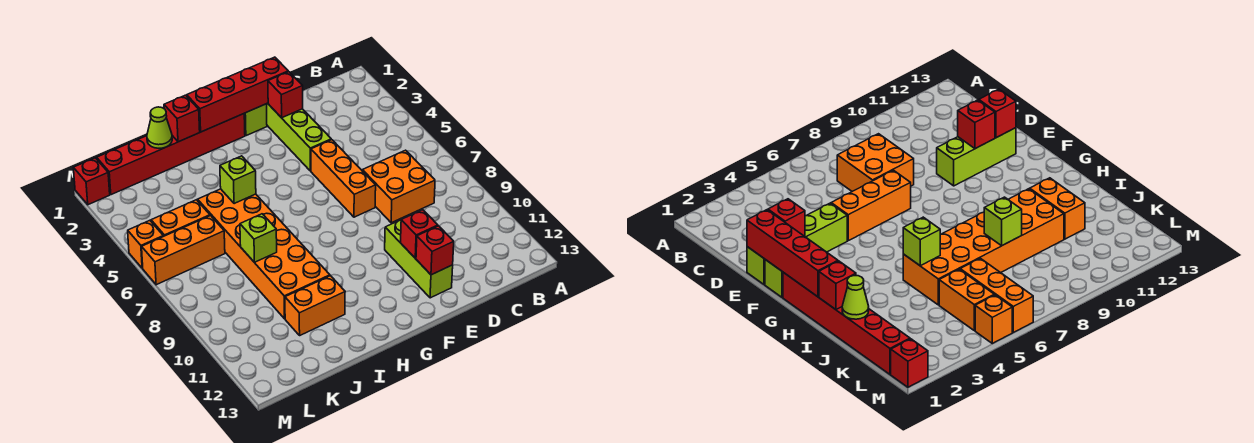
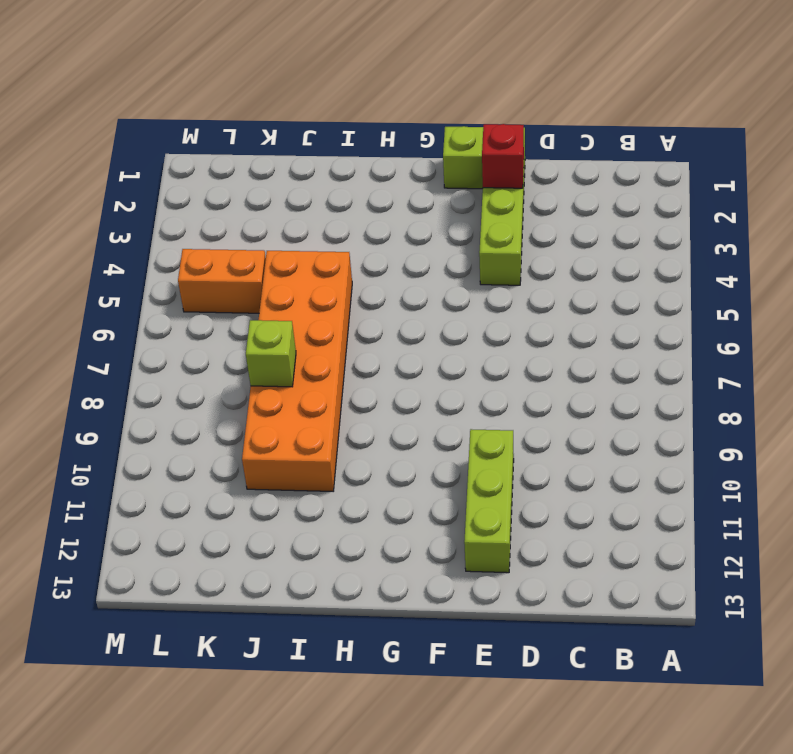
none -> orange 2x2 brick [362,150,435,223]
none -> orange 1x3 brick [311,140,376,217]
none -> red 1x6 brick [97,114,245,195]

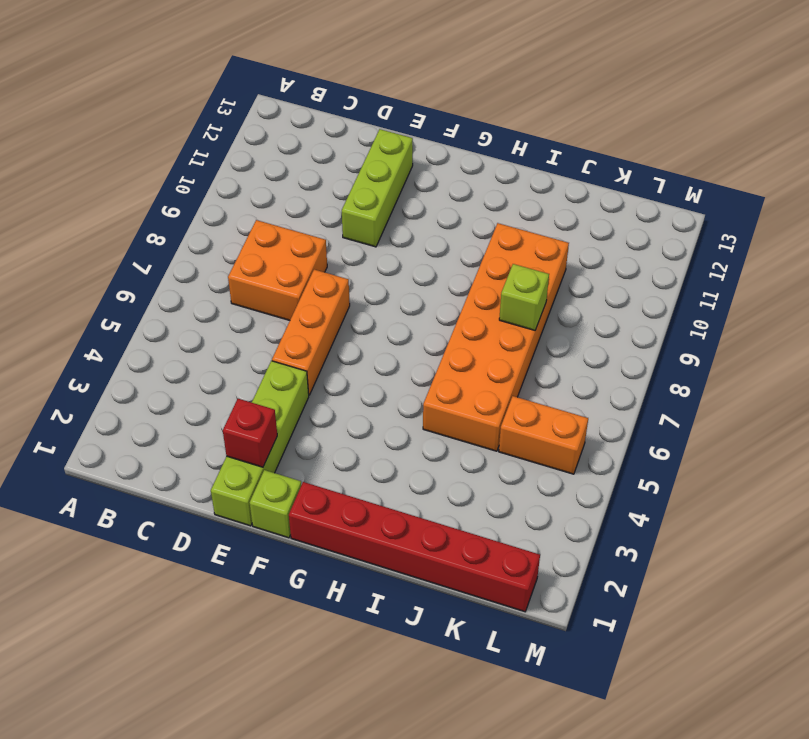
none -> orange 1x2 brick [285,276,345,335]
none -> orange 1x3 brick [142,216,225,285]
none -> red 1x1 brick [73,158,110,205]

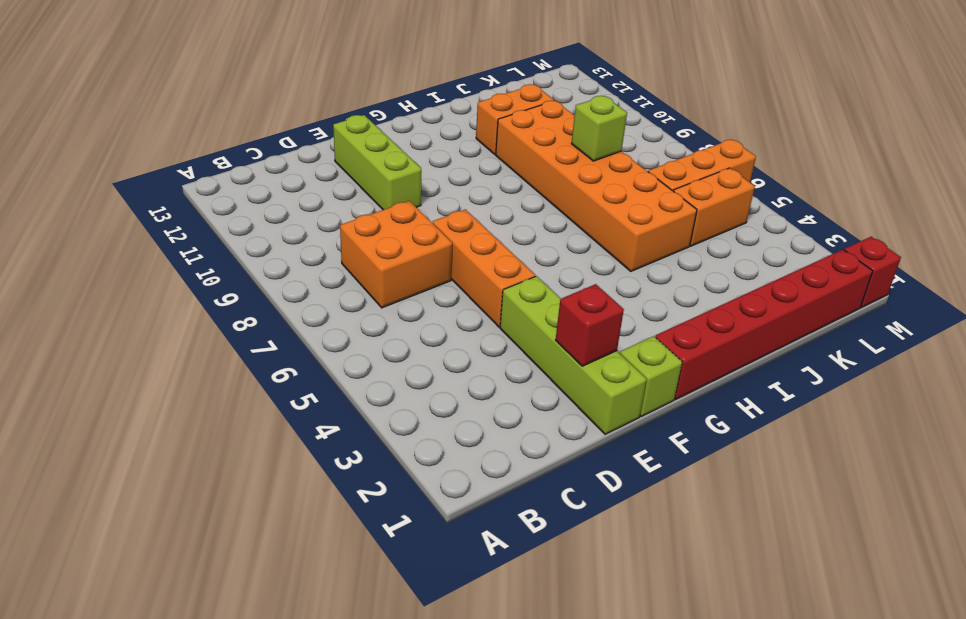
none -> orange 1x1 brick [128,220,163,268]
none -> red 1x4 brick [187,57,288,132]
none -> red 1x1 brick [401,210,438,258]

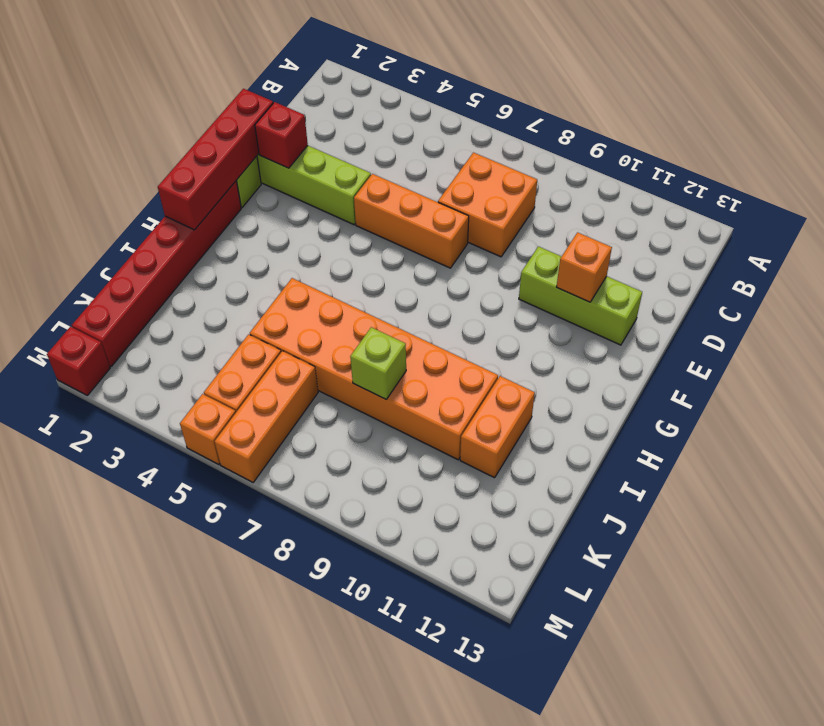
orange 1x1 brick [557,232,612,302] -> red 1x1 brick [401,210,438,258]
none -> red 1x1 brick [416,226,454,275]
none -> red 1x1 brick [164,95,200,142]
none -> lime 1x1 brick [220,156,256,204]

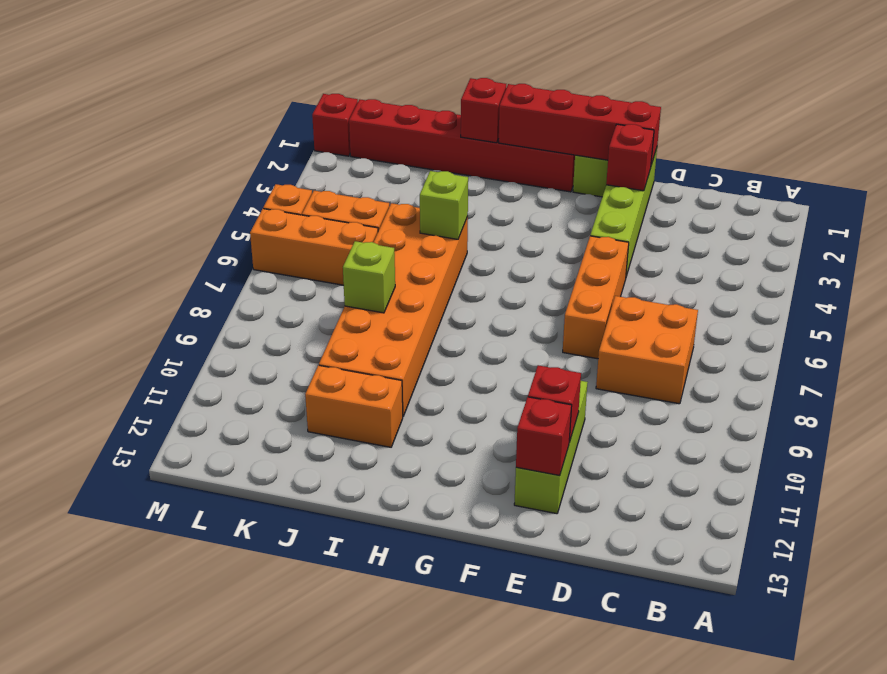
none -> lime 1x1 cone [147,107,172,148]

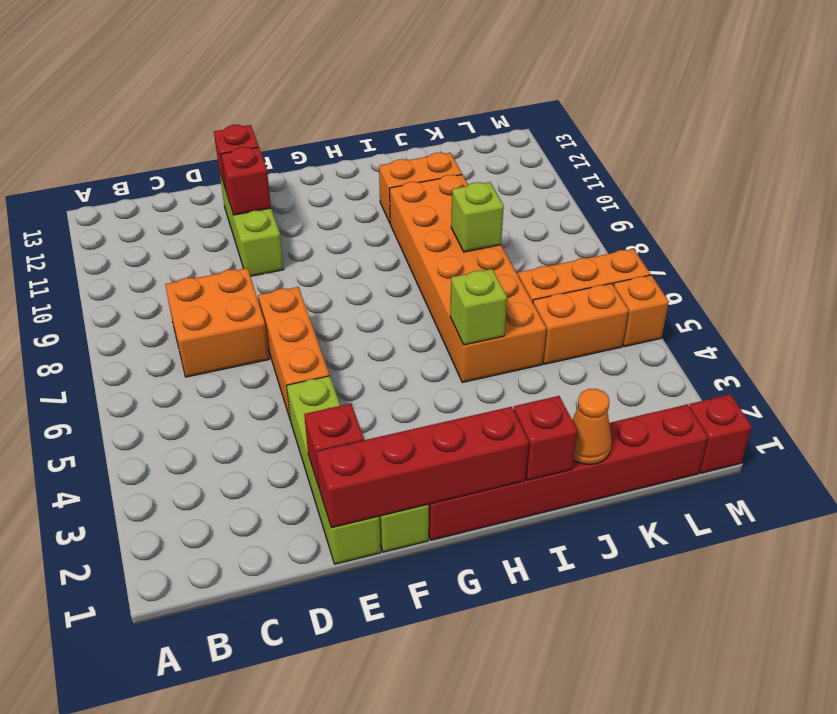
orange 1x1 cone [572,389,612,464] -> lime 1x1 cone [147,107,172,148]

